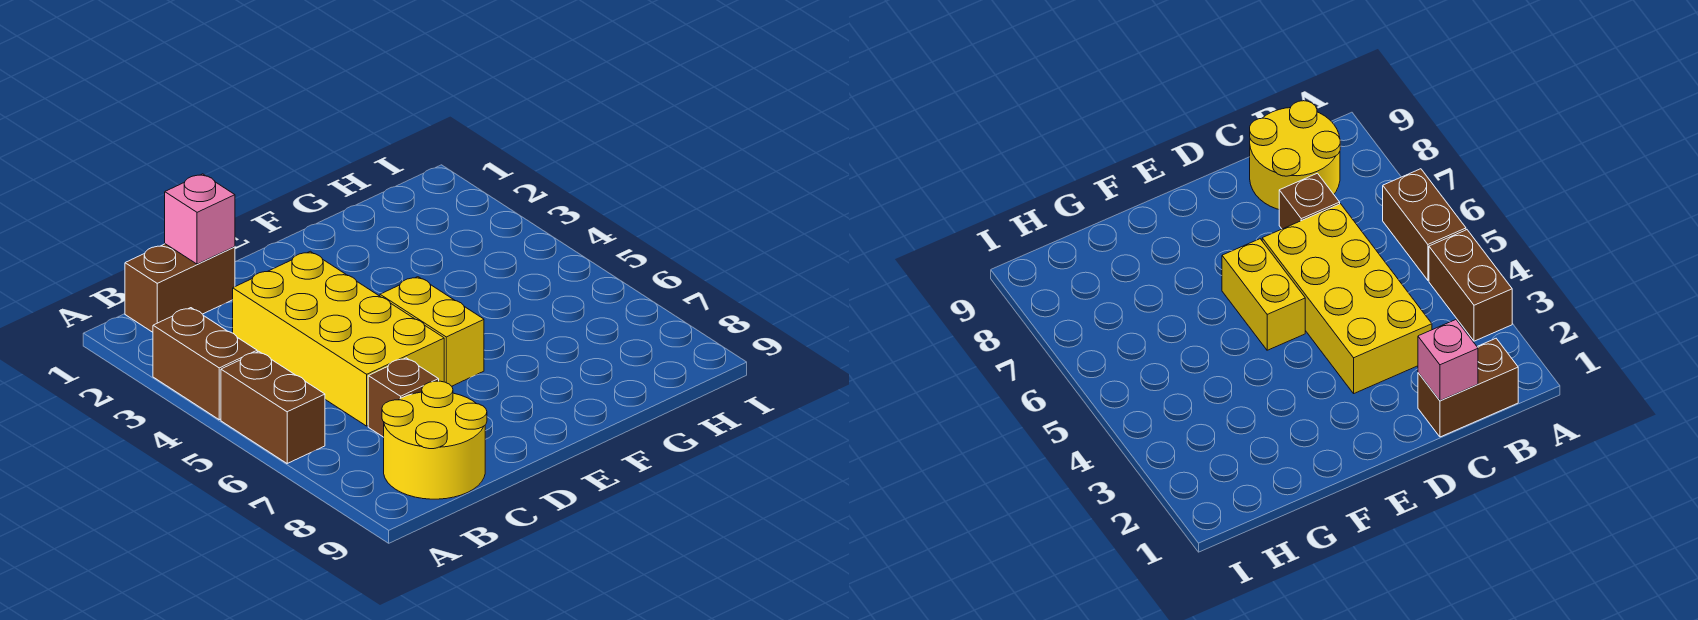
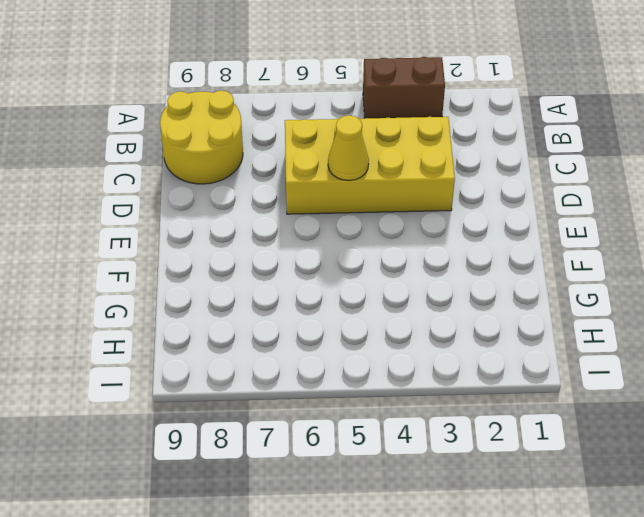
yellow 1x1 cone [328,115,369,180] -> none
none -> brown 1x2 brick [221,351,325,463]
none -> brown 1x2 brick [125,244,235,332]

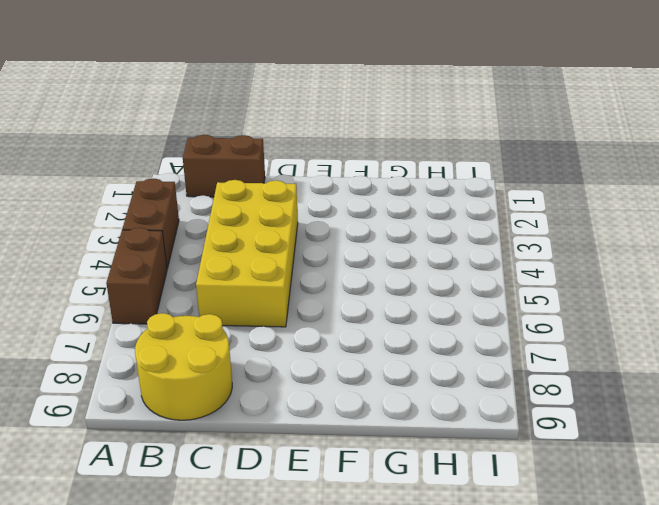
none -> brown 1x1 brick [368,358,439,437]
none -> yellow 1x2 brick [380,277,484,386]

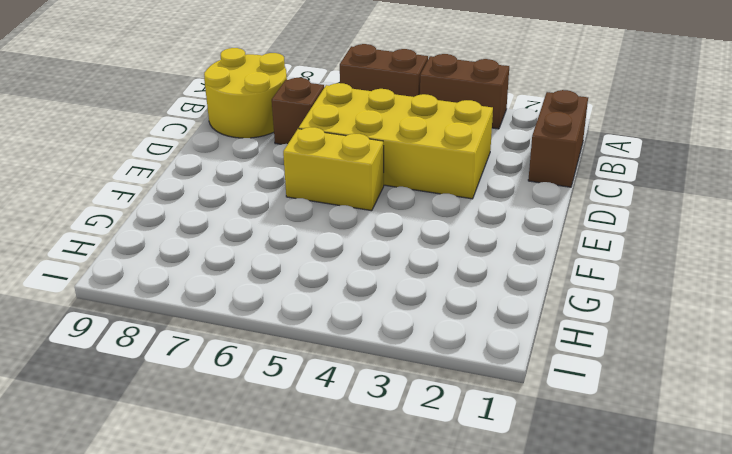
none -> pink 1x1 brick [165,174,235,264]

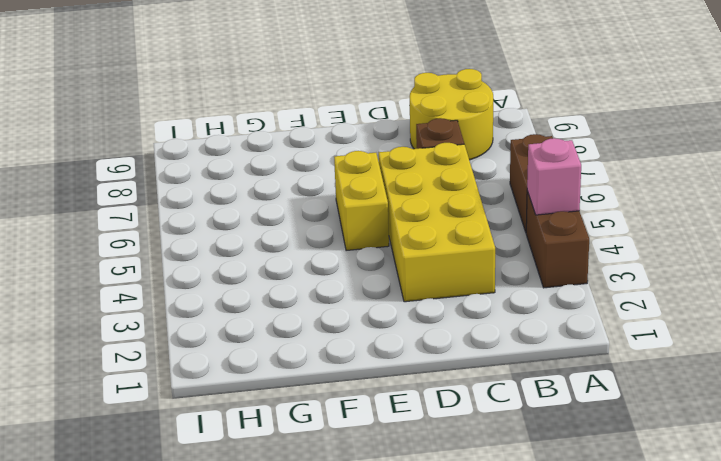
pink 1x1 brick [527,138,581,215] -> pink 1x1 brick moved to [165,174,235,264]
none -> brown 1x2 brick [125,244,235,332]

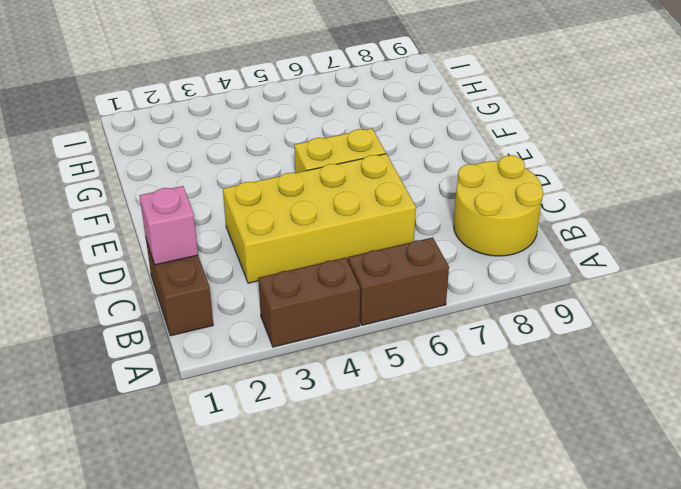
none -> brown 1x1 brick [368,358,439,437]

